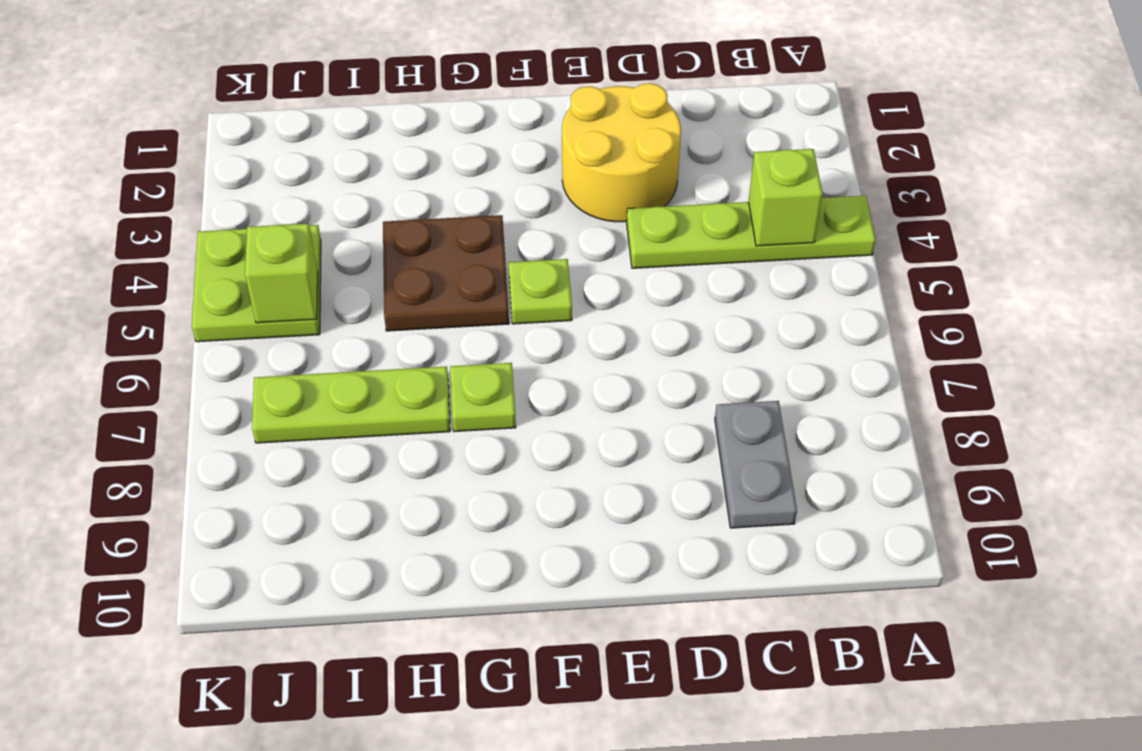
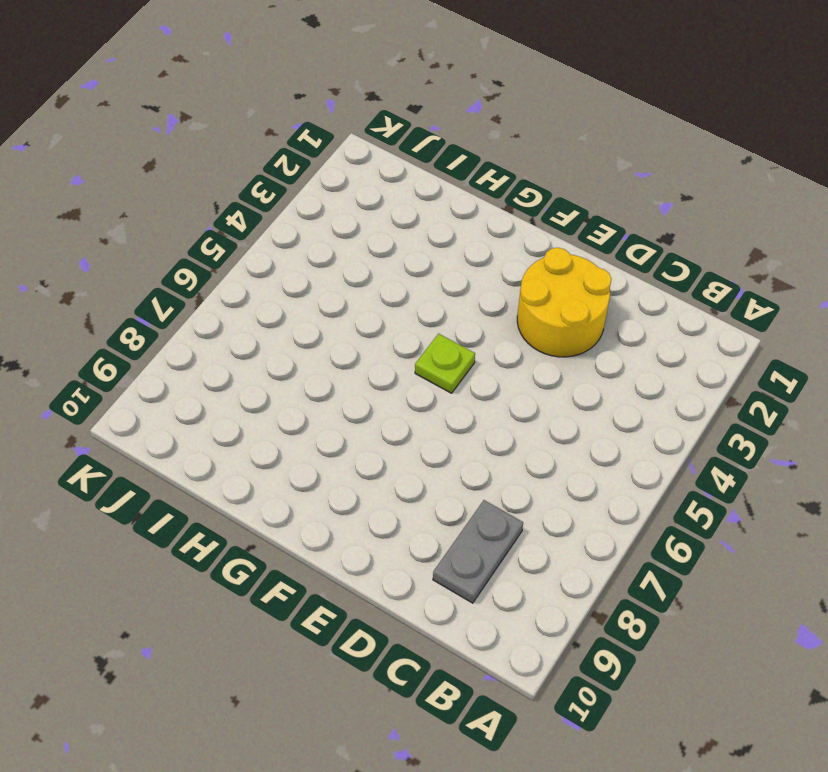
none -> lime 1x4 plate [627,196,876,268]
none -> brown 2x2 plate [383,215,509,331]

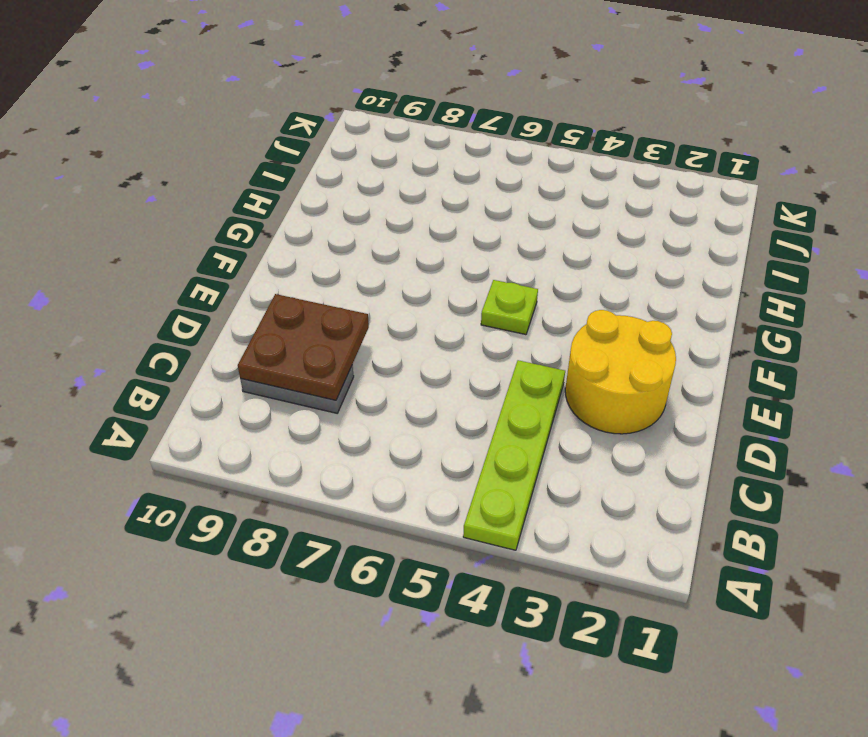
brown 2x2 plate [238,294,369,400] -> brown 2x2 plate moved to [383,215,509,331]
none -> lime 1x1 plate [450,363,516,432]
none -> lime 1x3 plate [252,366,450,443]

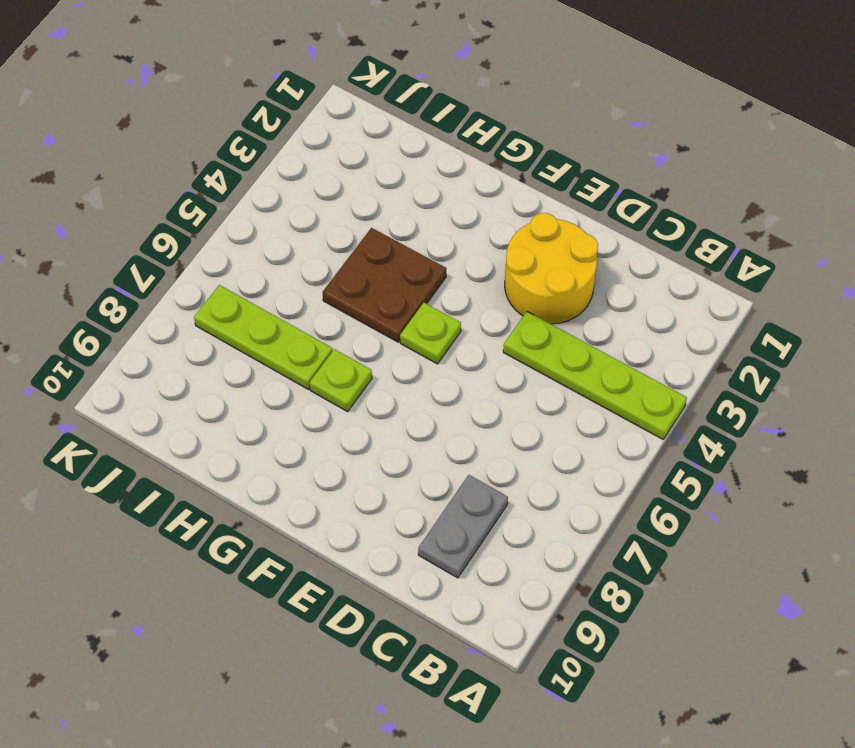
none -> lime 2x2 plate [192,225,321,342]
none -> lime 1x1 brick [749,149,823,246]

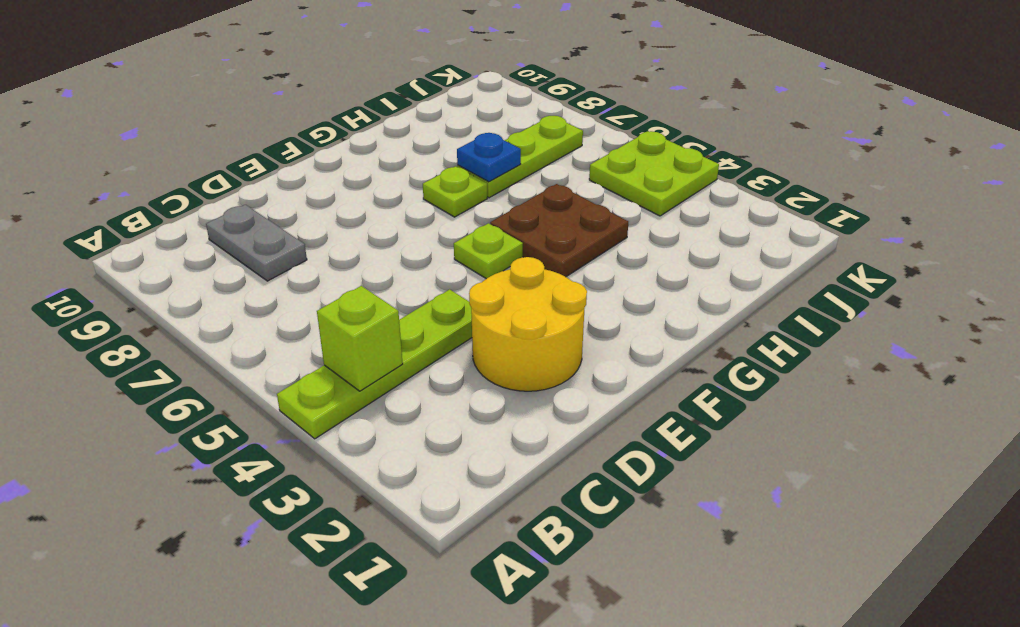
blue 1x1 plate [457,133,521,182] -> none
none -> lime 1x1 brick [245,224,318,323]

